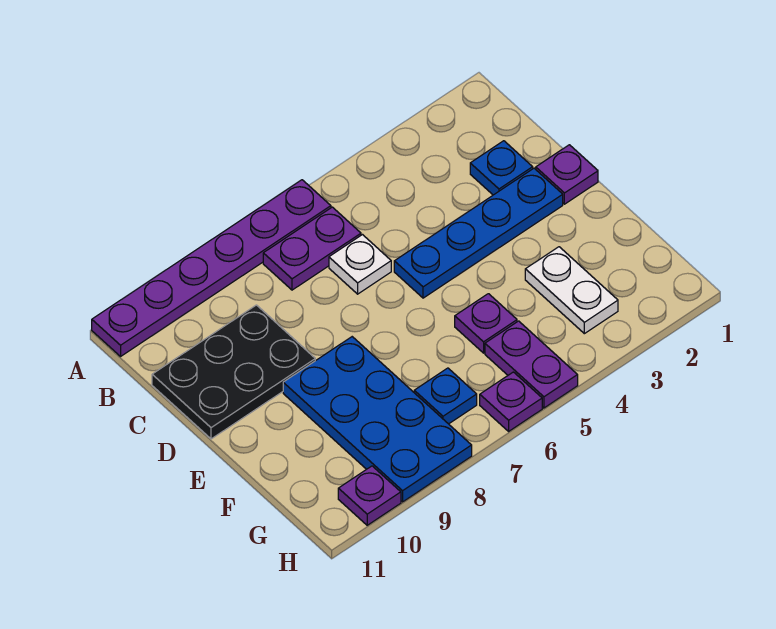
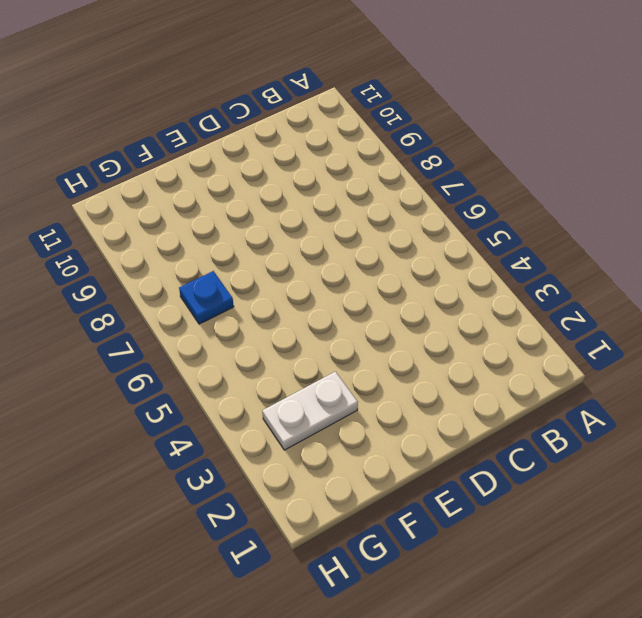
none -> purple 1x6 plate [92,180,331,356]
none -> purple 1x2 plate [263,207,361,290]
none -> blue 1x1 plate [470,141,533,195]

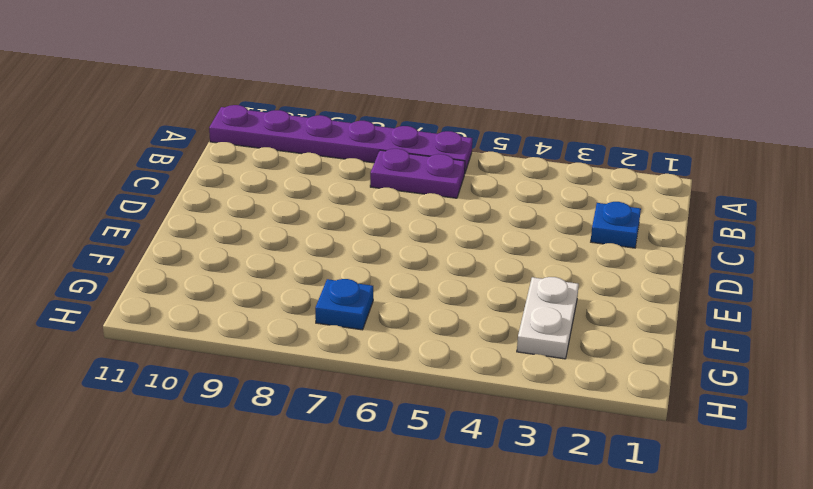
none -> white 1x1 plate [329,235,391,294]
none -> black 2x3 plate [152,305,315,439]
none -> purple 1x1 plate [536,145,598,204]

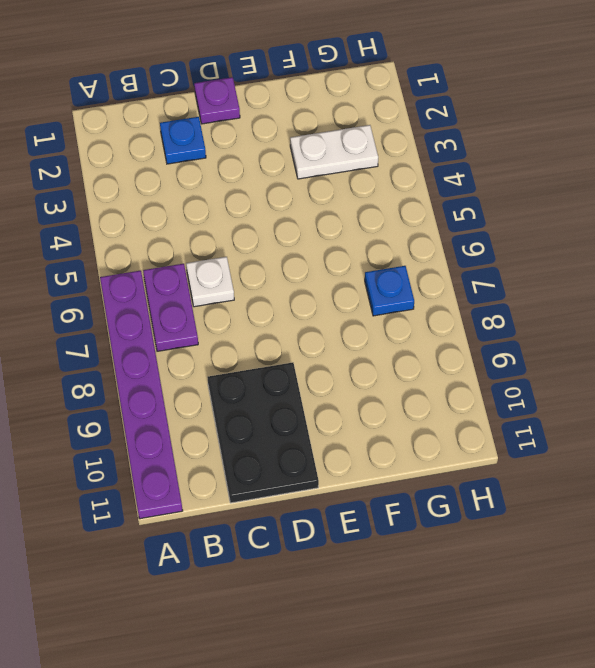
none -> blue 1x4 plate [394,168,563,298]
none -> blue 2x4 plate [283,337,472,502]
none -> purple 1x1 plate [455,294,517,353]

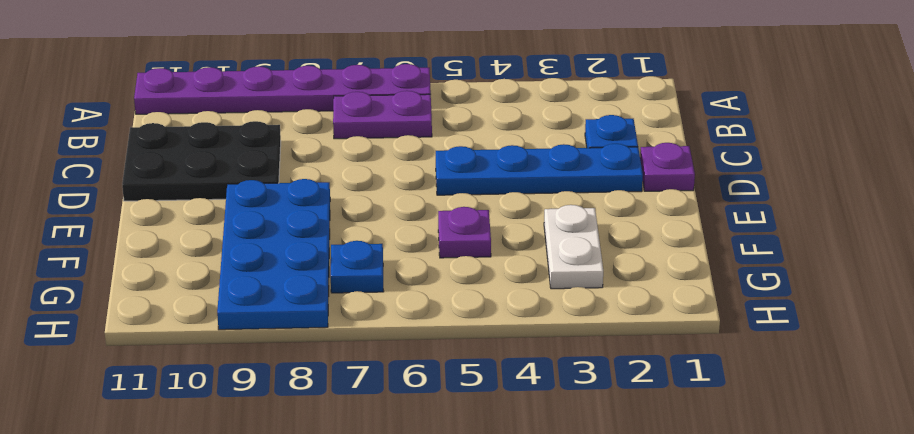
none -> white 1x1 plate [329,235,391,294]
none -> purple 1x2 plate [485,321,578,408]
none -> purple 1x1 plate [480,372,542,431]

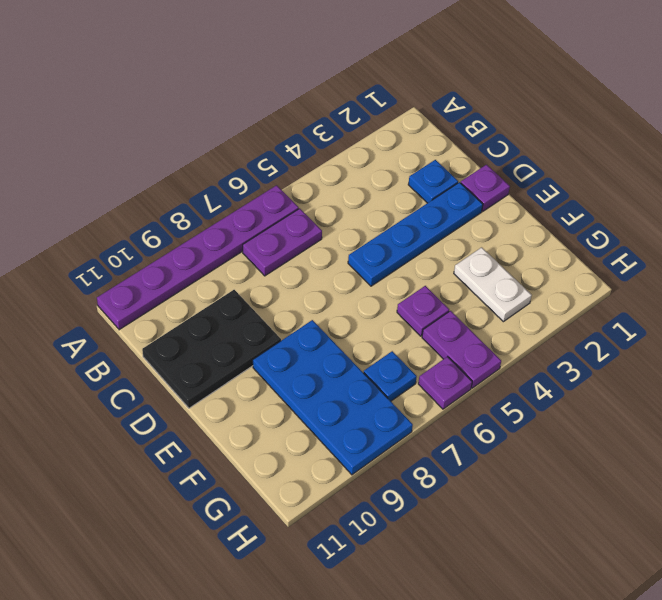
none -> white 1x1 plate [329,235,391,294]
none -> purple 1x1 plate [338,466,401,525]

